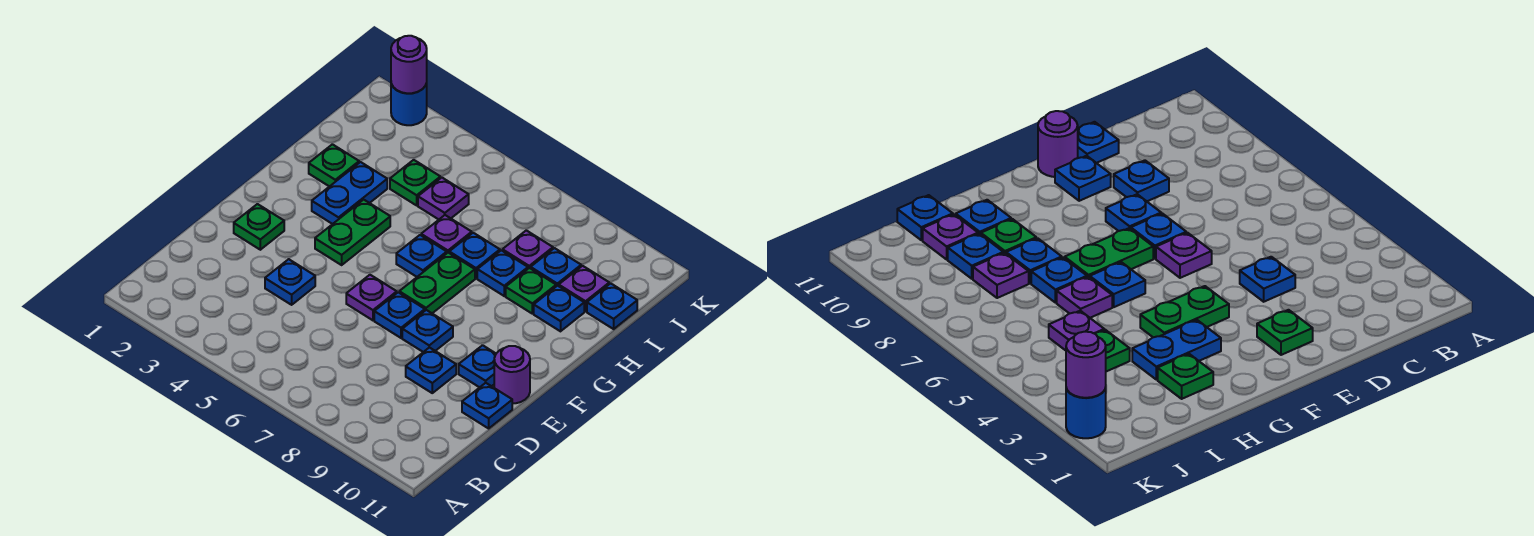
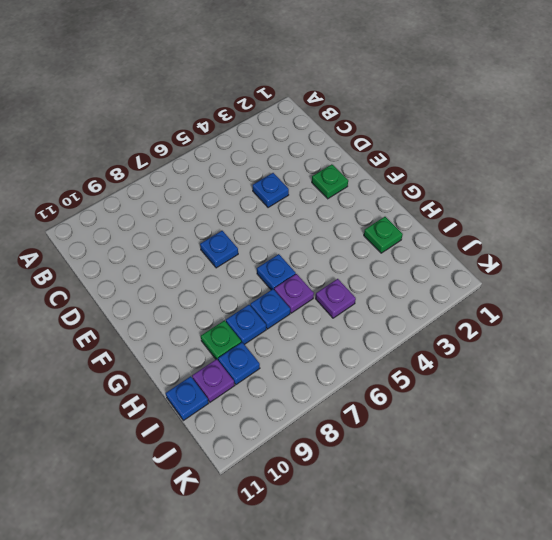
none -> blue 1x1 plate [406,347,456,393]
none -> blue 1x1 plate [462,383,512,428]
none -> purple 1x1 plate [346,275,397,320]

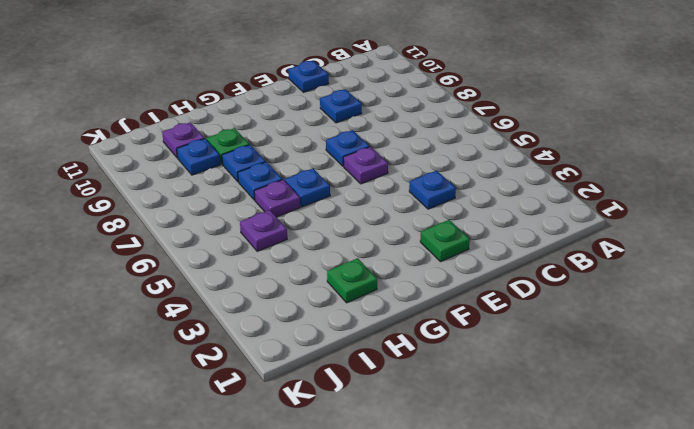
none -> blue 1x1 plate [402,310,453,352]
none -> blue 1x1 plate [459,345,496,387]
none -> purple 1x1 round brick [494,346,530,404]

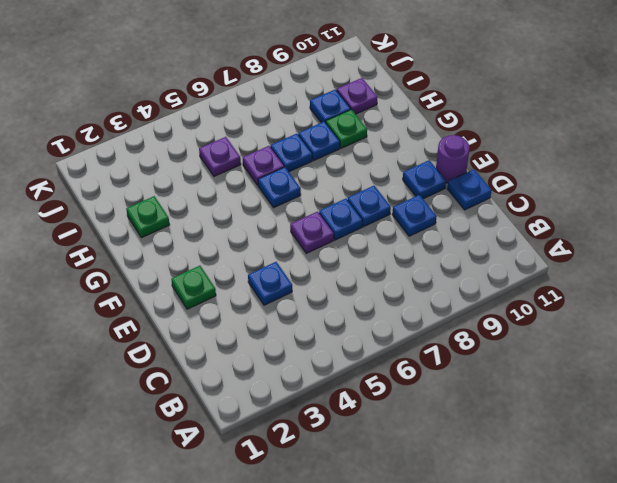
none -> green 1x2 plate [315,200,390,265]
none -> green 1x2 plate [399,253,475,313]
none -> blue 1x2 plate [312,162,387,224]

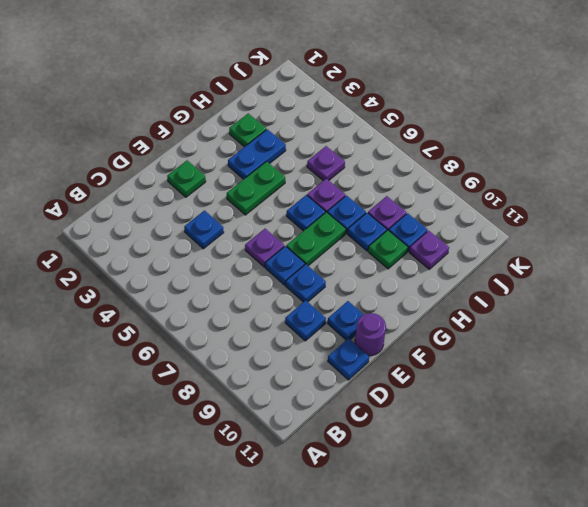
none -> blue 1x1 plate [534,286,584,331]
none -> green 1x1 plate [390,160,440,205]
none -> blue 1x1 plate [587,283,637,329]

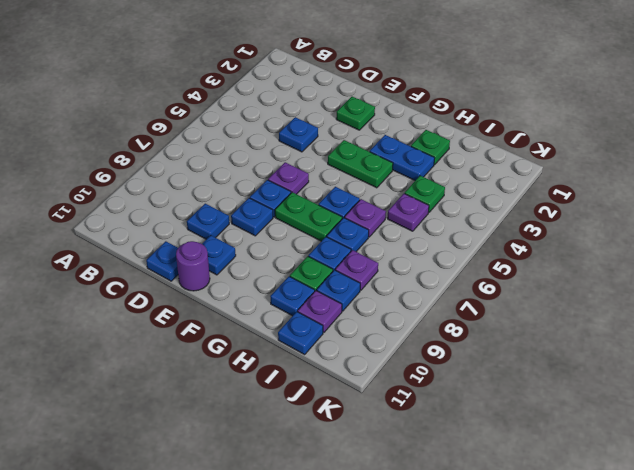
none -> blue 1x1 round brick [391,83,427,125]
none -> purple 1x1 round brick [391,36,427,93]

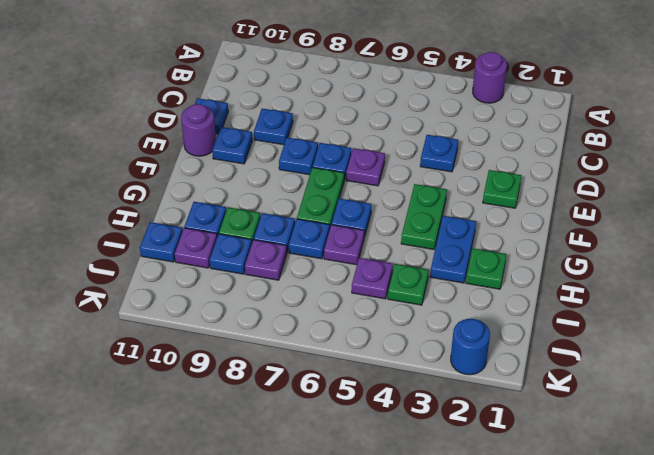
purple 1x1 round brick [473,52,507,103] -> purple 1x1 round brick moved to [391,36,427,93]

